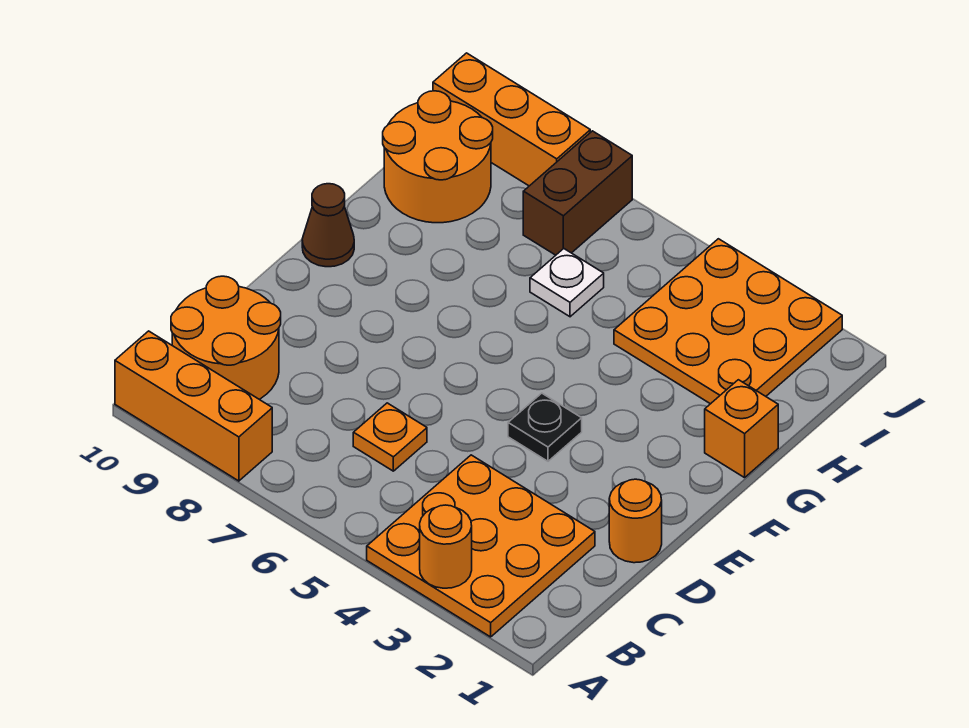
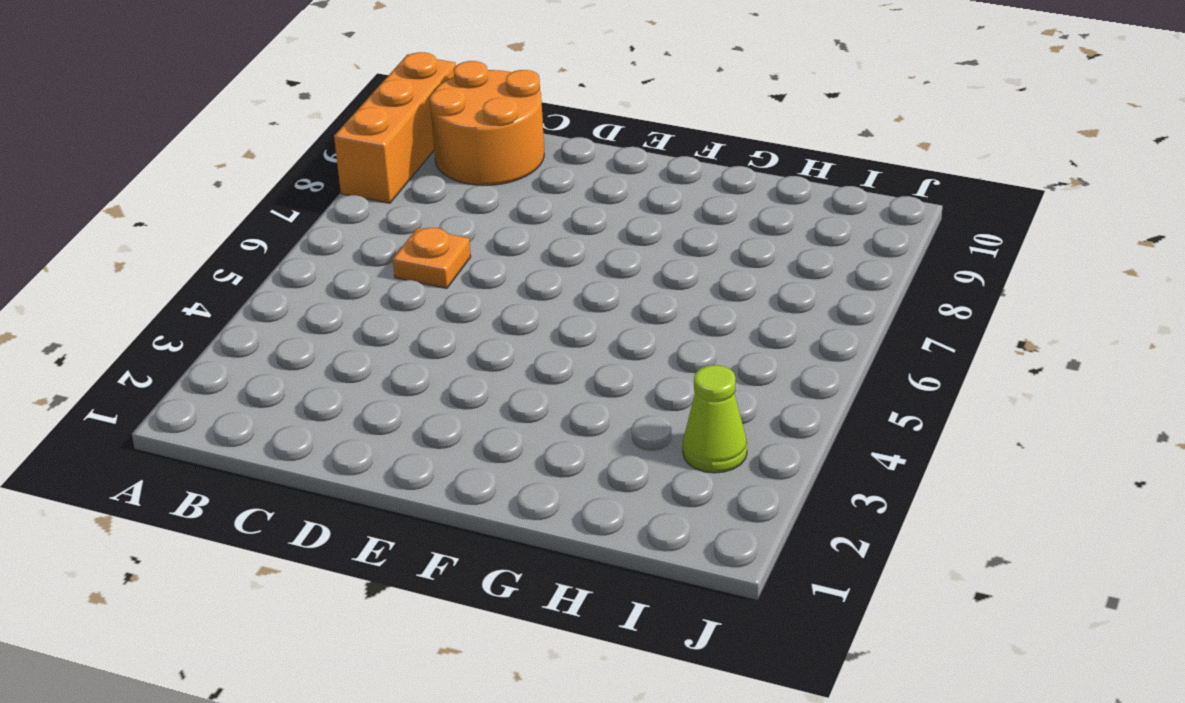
lime 1x1 cone [683,365,747,473] -> orange 3x3 plate [614,239,842,404]
none -> orange 3x3 plate [367,455,595,637]
none -> orange 1x1 round brick [609,479,662,563]
none -> black 1x1 plate [508,393,582,461]

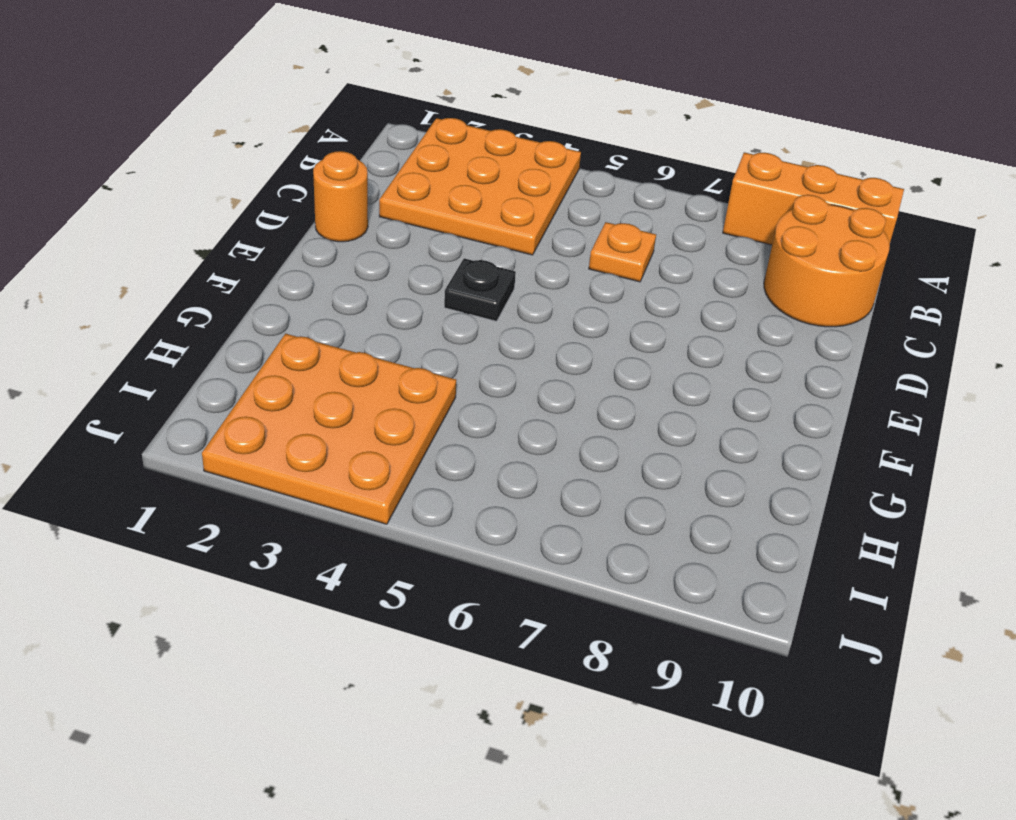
none -> brown 1x1 cone [302,184,354,267]
none -> orange 1x1 brick [705,380,778,478]
none -> white 1x1 plate [530,249,604,317]

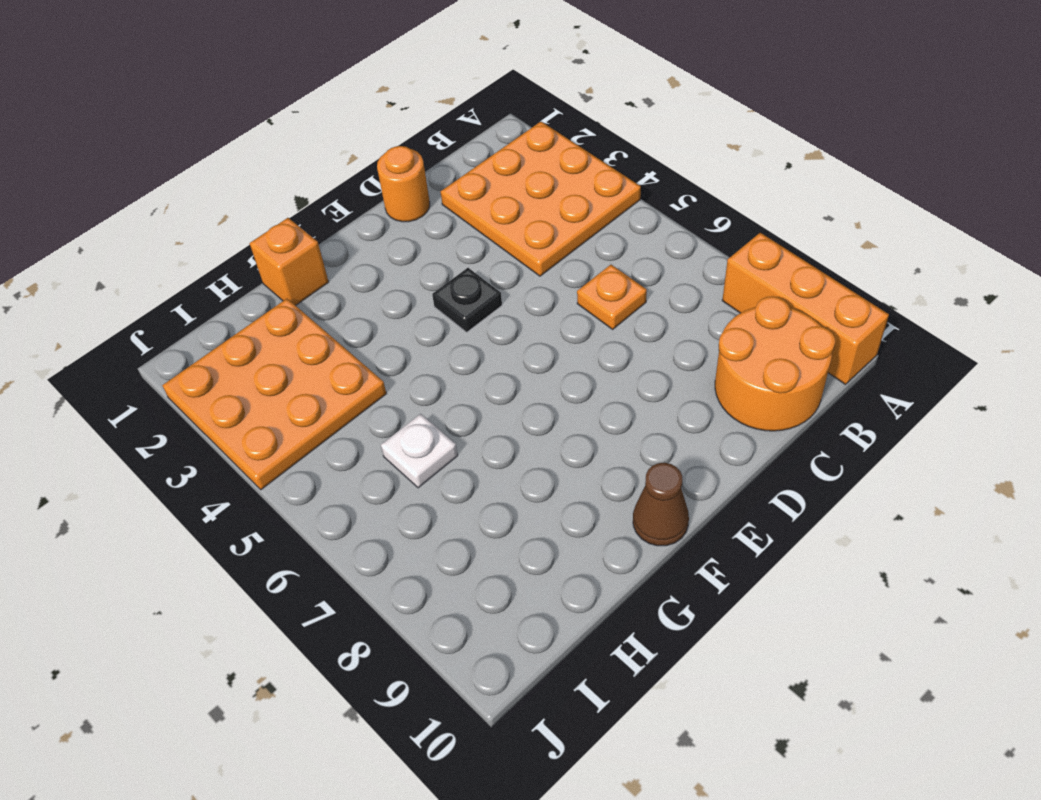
none -> orange 2x2 round brick [383,91,493,223]
none -> brown 1x2 brick [523,131,632,255]
none -> orange 1x3 brick [433,53,590,186]

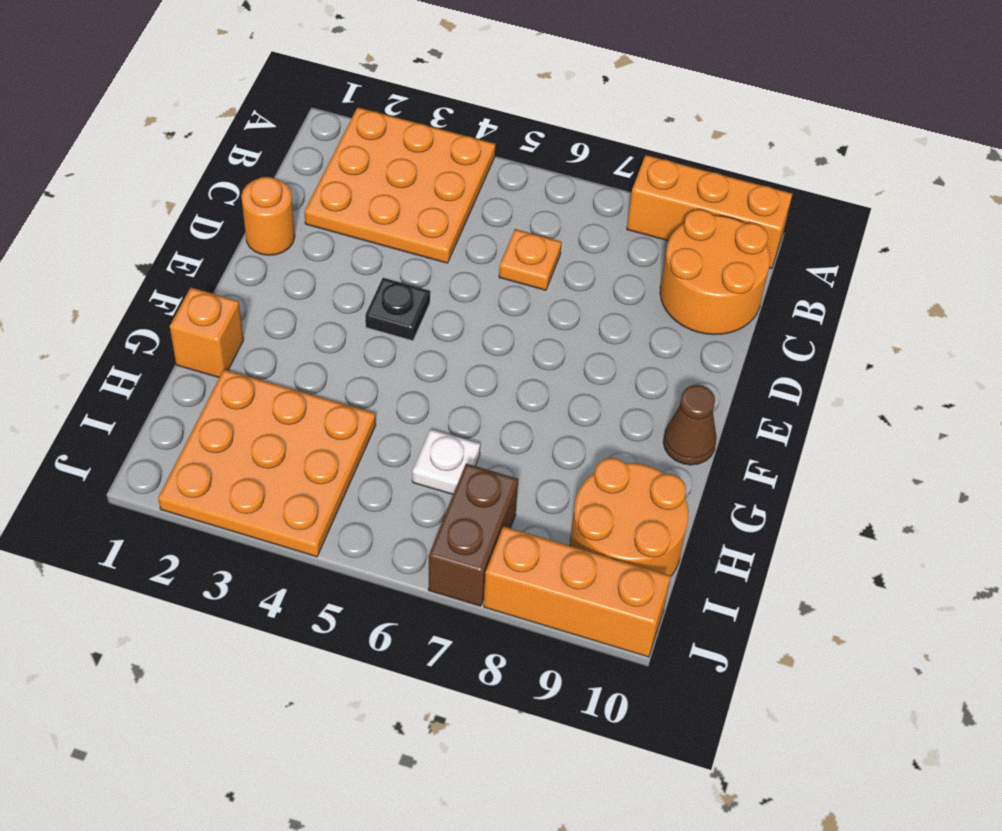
none -> orange 1x1 round brick [420,505,472,588]

